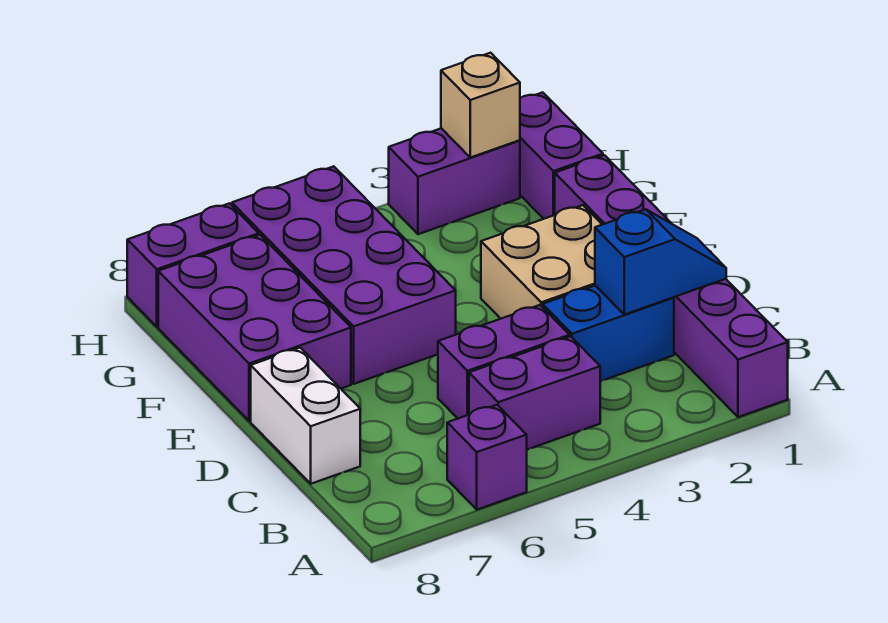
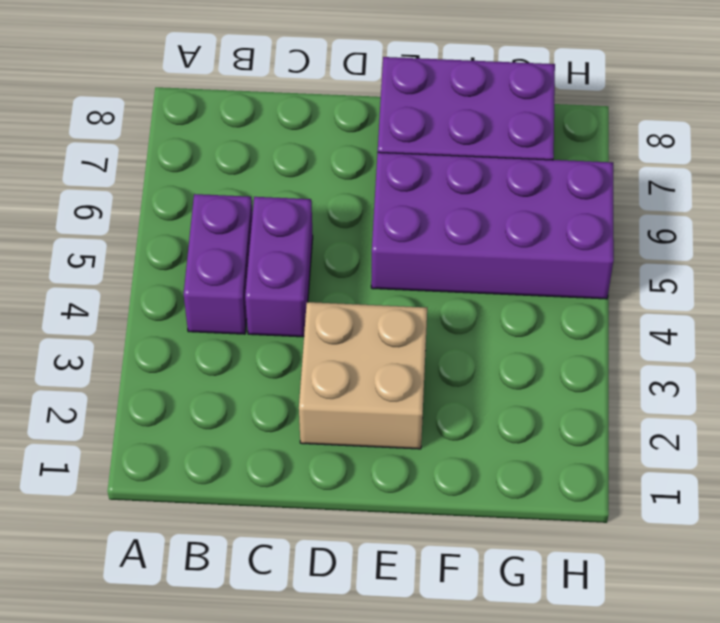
none -> purple 1x6 brick [555,155,788,417]
none -> purple 1x1 brick [447,405,527,510]
none -> blue 1x2 brick [543,286,674,381]

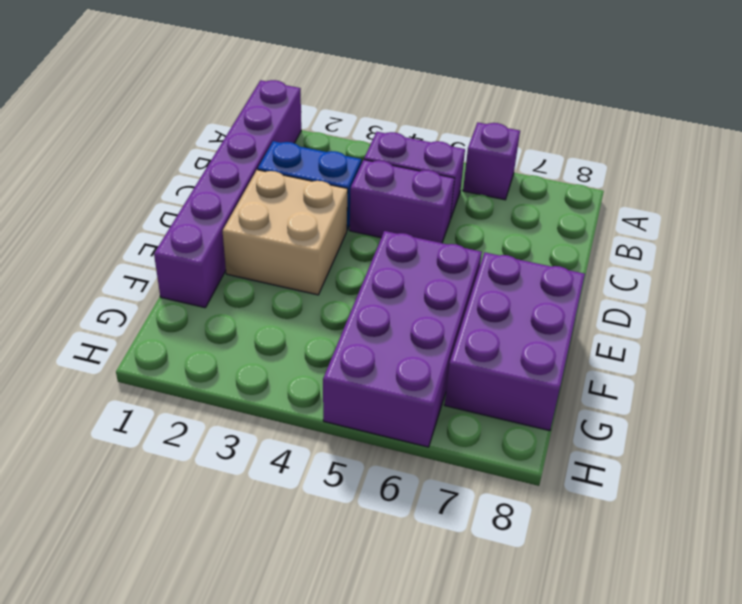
none -> white 1x2 brick [251,348,360,484]
none -> purple 1x2 brick [520,92,603,219]
none -> purple 1x2 brick [389,128,520,234]

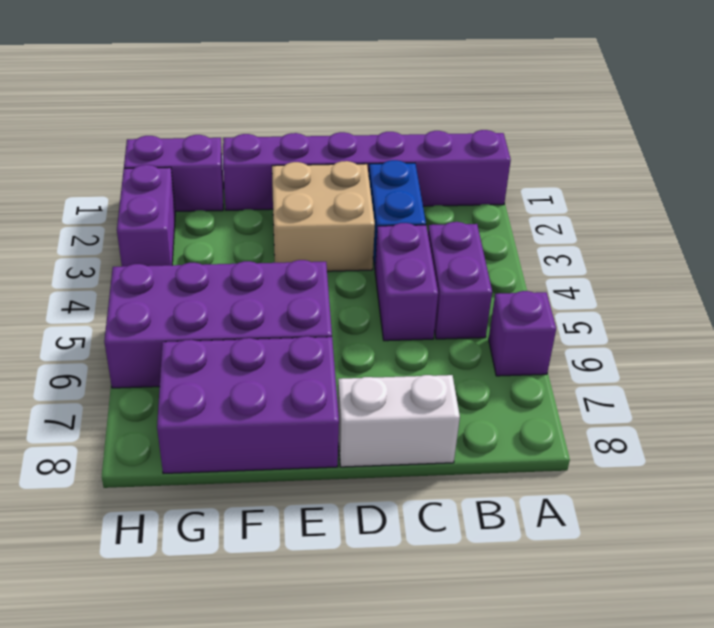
none -> purple 1x2 brick [127,203,259,327]
none -> blue 1x2 slope [595,209,726,315]
none -> tan 1x1 brick [441,53,520,158]

